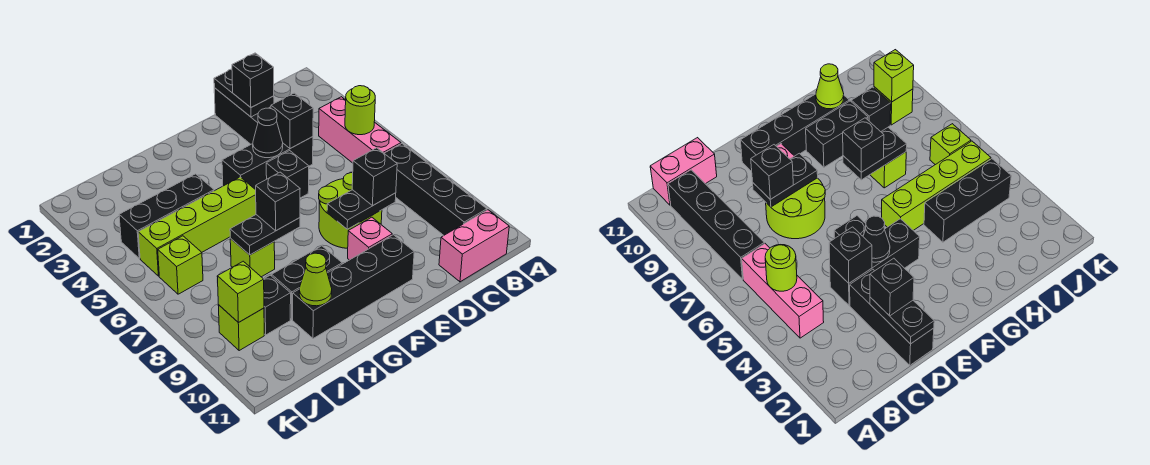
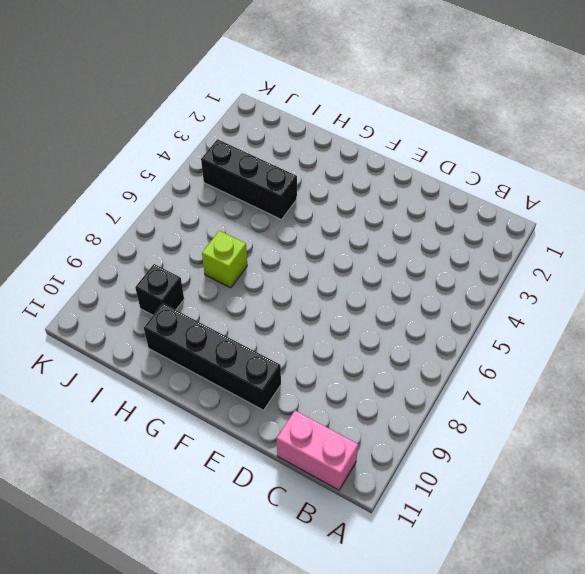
none -> pink 1x3 brick [319,97,401,163]
none -> black 1x4 brick [384,144,487,235]
none -> black 1x3 brick [214,88,271,144]

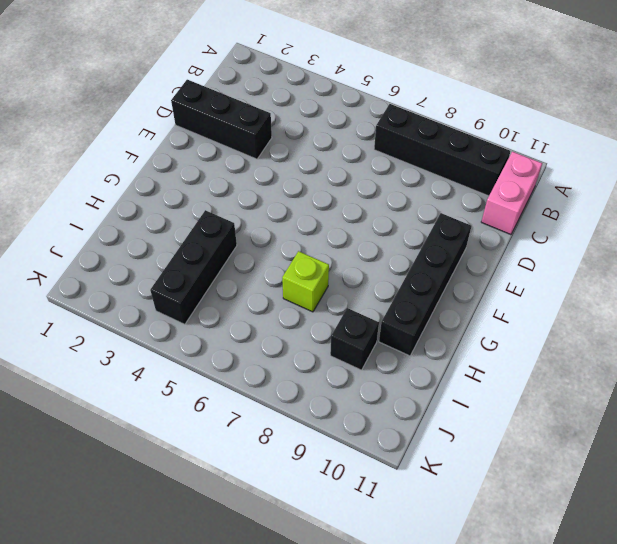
none -> pink 1x3 brick [319,97,401,163]
none -> black 1x3 brick [222,137,313,190]
none -> lime 2x2 round brick [319,173,382,249]

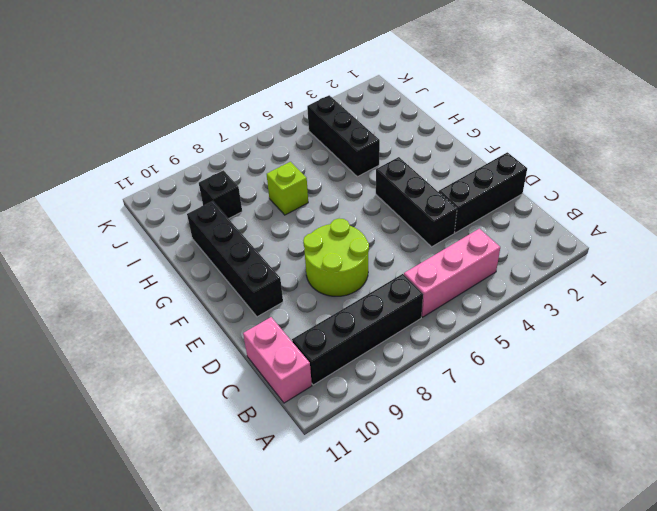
none -> black 1x1 brick [266,151,309,198]
none -> pink 1x1 brick [348,217,392,260]
none -> lime 1x4 brick [138,177,256,276]

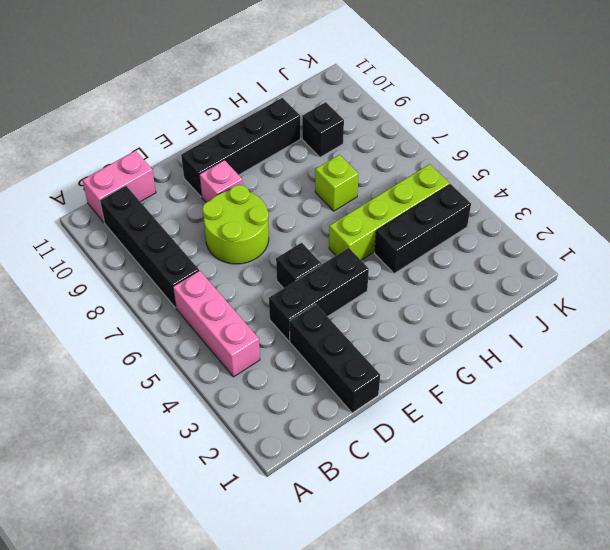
none -> black 1x2 brick [272,246,342,320]
none -> lime 1x1 brick [158,236,203,294]
none -> lime 1x1 brick [218,305,264,351]

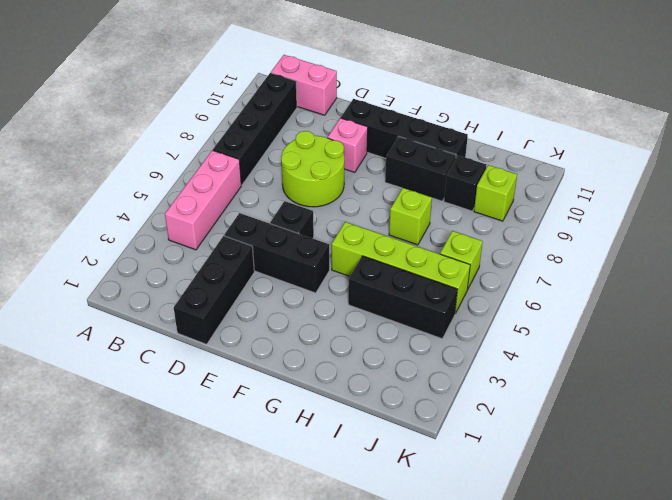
none -> lime 1x1 round brick [345,86,375,135]
none -> black 1x2 plate [214,69,274,117]
none -> black 1x1 brick [271,93,313,149]

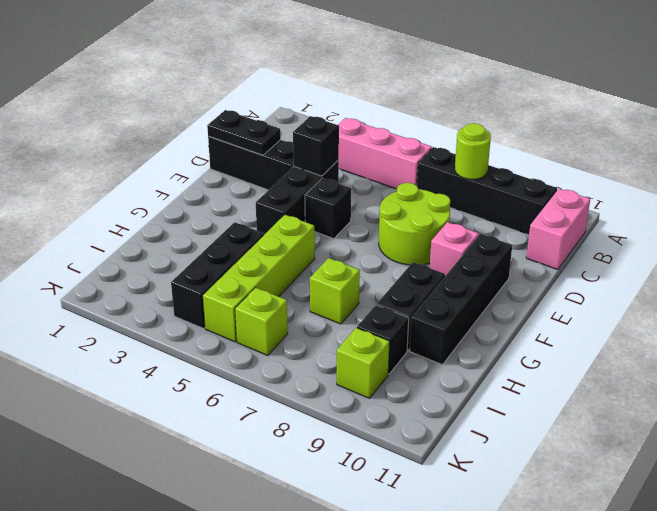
lime 1x1 round brick [455,123,491,179] -> lime 1x1 round brick moved to [345,86,375,135]
none -> black 1x2 plate [327,190,396,229]
none -> black 1x1 cone [253,108,283,158]
none -> black 1x2 plate [230,215,300,255]

